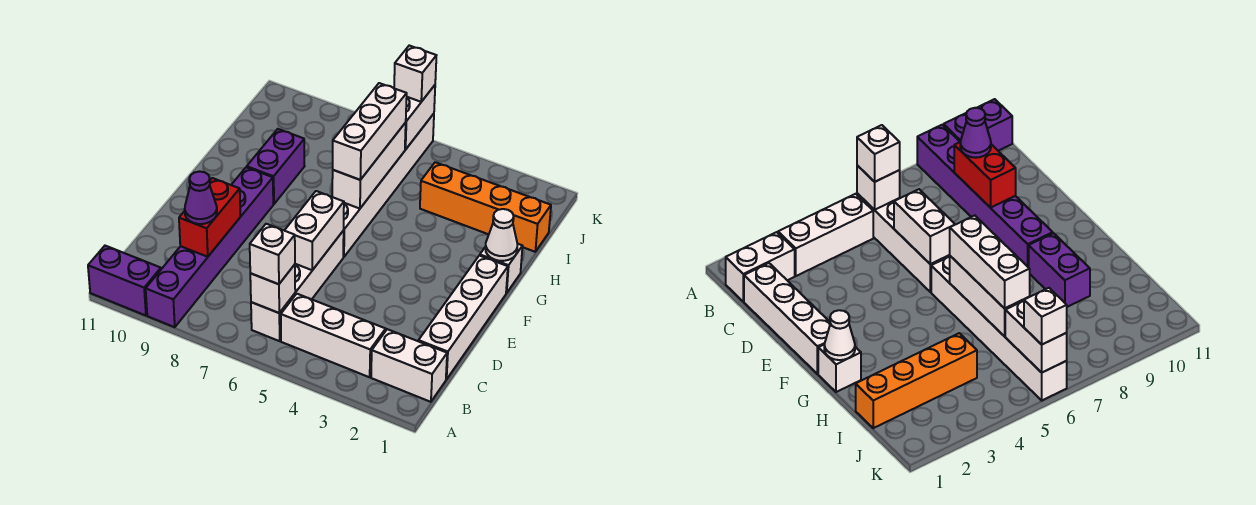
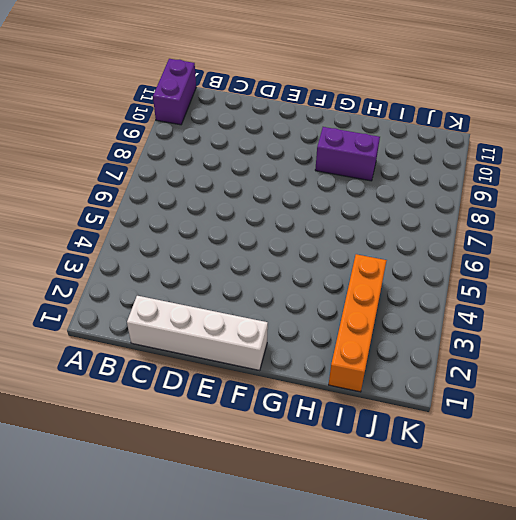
none -> purple 1x6 brick [146,167,273,327]
none -> white 1x2 brick [371,329,447,402]
none -> white 1x3 brick [281,294,386,377]

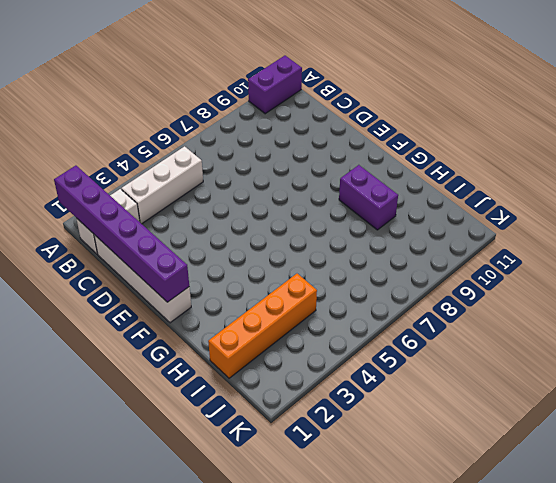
purple 1x6 brick [54,166,189,302] -> purple 1x6 brick moved to [146,167,273,327]
none -> white 1x4 brick [251,231,344,341]
none -> white 1x6 brick [343,114,434,257]
none -> white 1x1 brick [480,244,522,293]

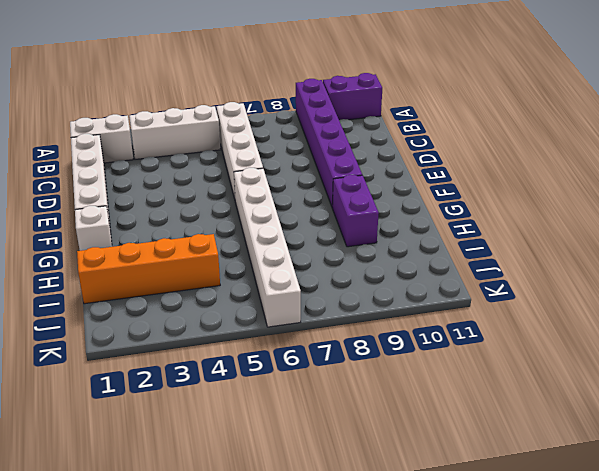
none -> white 1x1 brick [250,265,295,313]
none -> red 1x2 brick [179,178,240,257]
none -> white 1x2 brick [284,191,344,270]

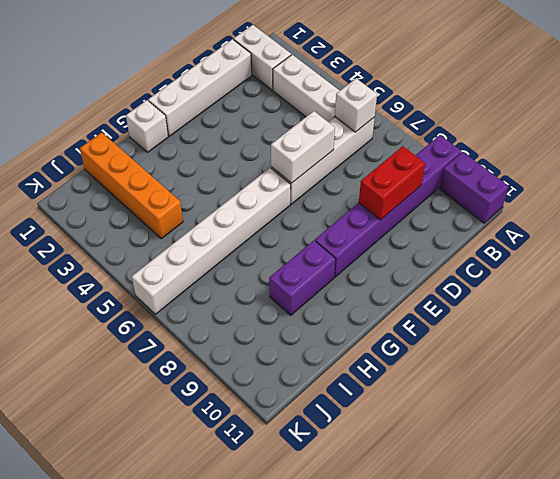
none -> white 1x1 cone [485,209,517,261]
none -> white 1x3 brick [332,123,406,209]
none -> white 1x2 brick [405,85,435,150]

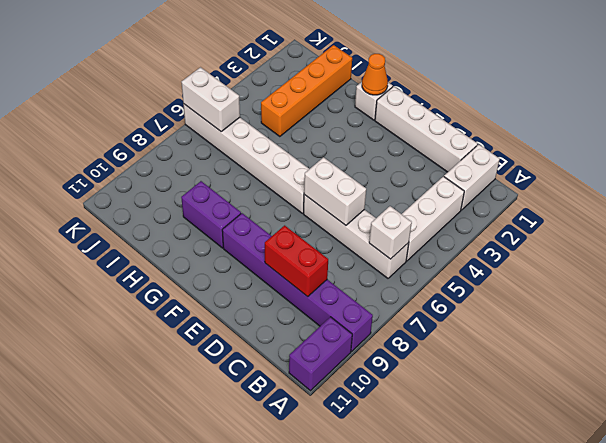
orange 1x1 cone [362,54,388,95] -> white 1x1 cone [485,209,517,261]
none -> white 1x3 brick [332,123,406,209]
none -> white 1x1 brick [250,224,295,284]
none -> purple 1x1 cone [185,171,217,224]

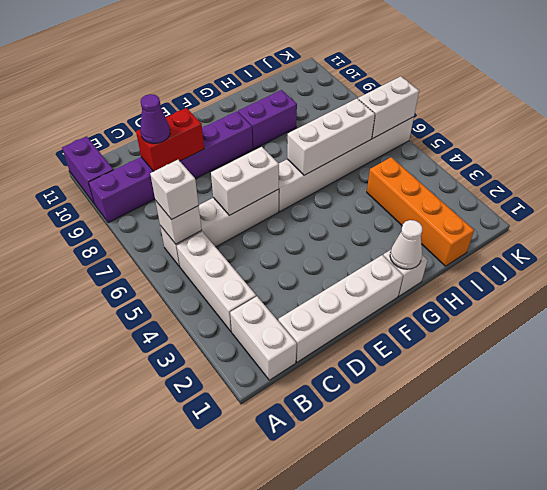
none -> white 1x3 brick [333,83,407,180]
none -> white 1x1 brick [394,46,436,102]

